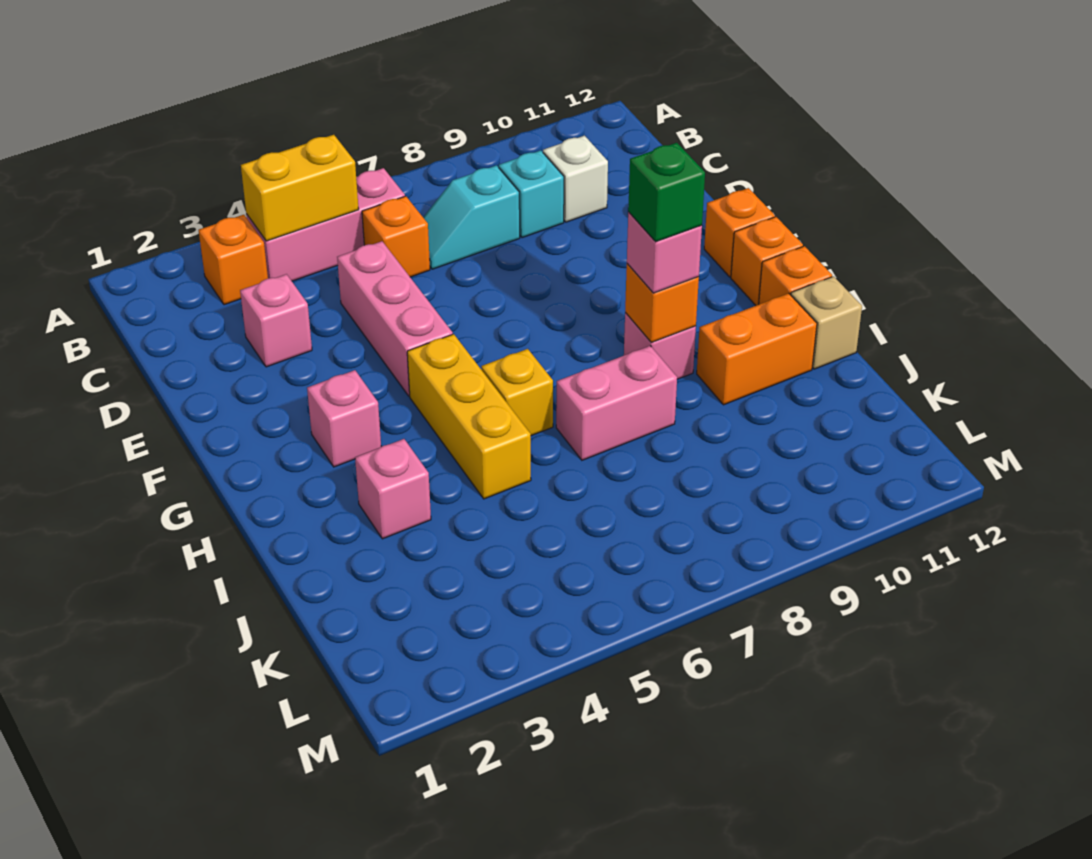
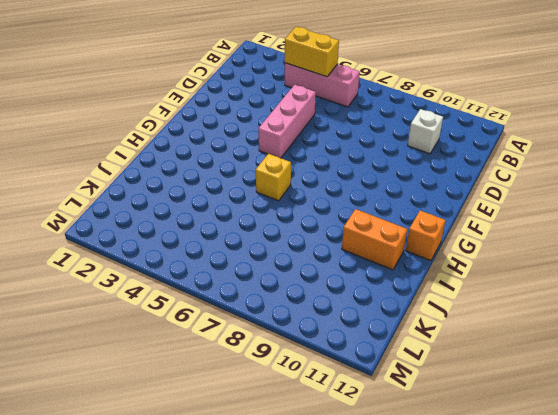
none -> orange 1x1 brick [199,215,268,305]
none -> orange 1x1 brick [362,196,430,277]
none -> cyan 1x2 slope [423,165,520,269]

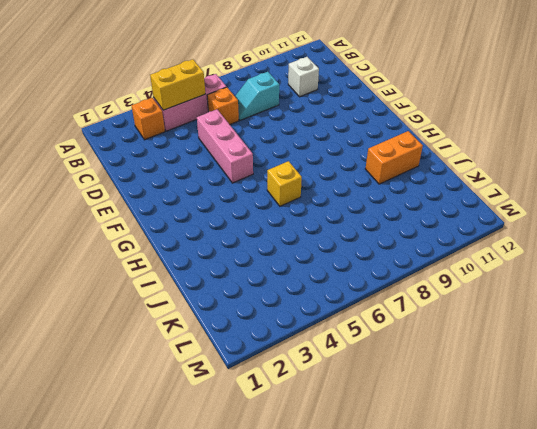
none -> cyan 1x1 brick [499,150,564,238]
none -> pink 1x1 brick [240,274,312,367]
none -> orange 1x1 brick [704,188,775,277]

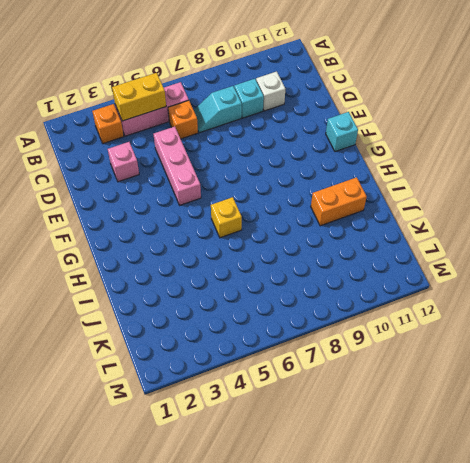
cyan 1x1 brick [326,112,358,152] -> orange 1x1 brick [704,188,775,277]
none -> pink 1x1 brick [307,370,381,467]
none -> yellow 1x3 brick [407,334,531,499]
none -> orange 1x1 brick [731,217,803,305]

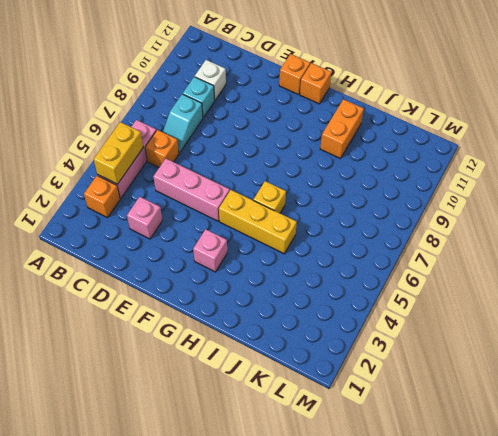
none -> pink 1x1 brick [624,313,696,379]
none -> orange 1x1 brick [759,246,832,304]
none -> pink 1x1 brick [355,439,431,539]

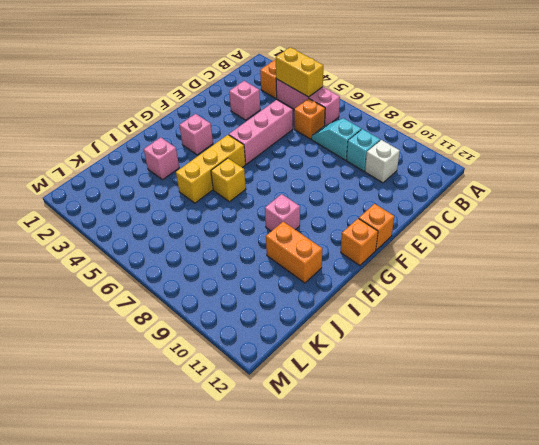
none -> orange 1x1 brick [759,246,832,304]
none -> pink 1x2 brick [556,346,677,460]
none -> tan 1x1 brick [791,276,862,369]

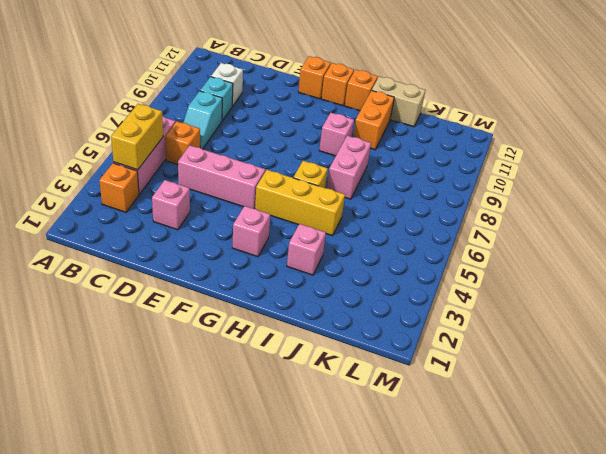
tan 1x2 brick [372,77,425,127] -> tan 1x1 brick [791,276,862,369]
none -> orange 1x1 brick [625,264,699,342]
none -> pink 1x1 brick [627,212,702,293]
none -> green 1x1 brick [628,143,705,242]

